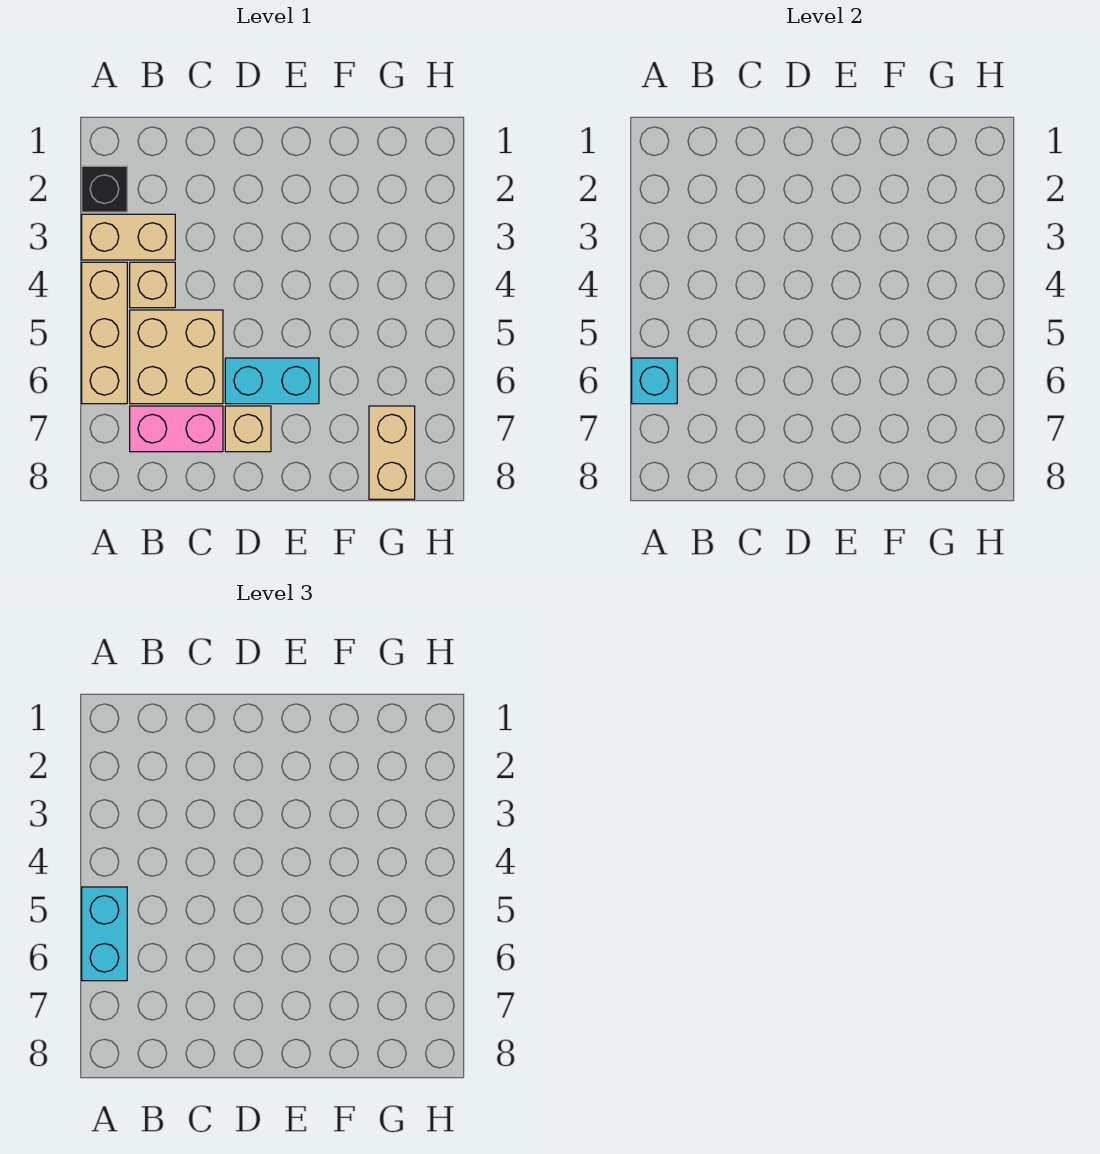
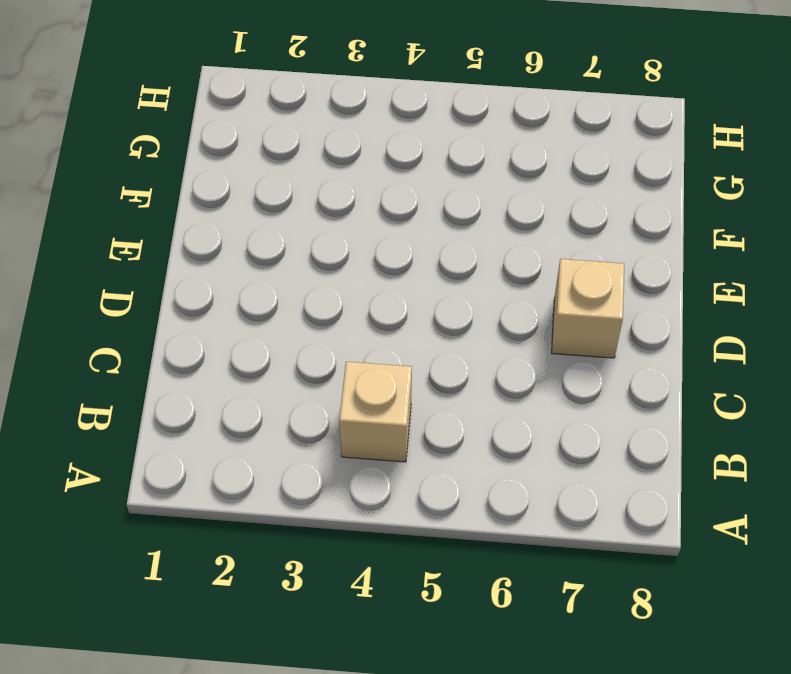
none -> black 1x1 brick [82,166,127,212]
none -> tan 1x2 brick [82,214,175,260]

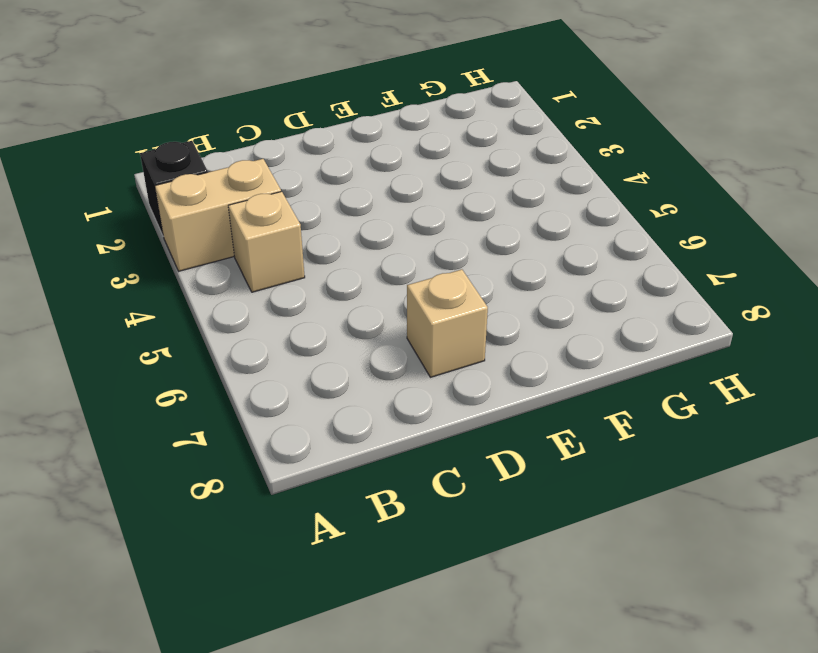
none -> tan 1x3 brick [82,262,127,404]
none -> tan 2x2 brick [130,310,223,404]

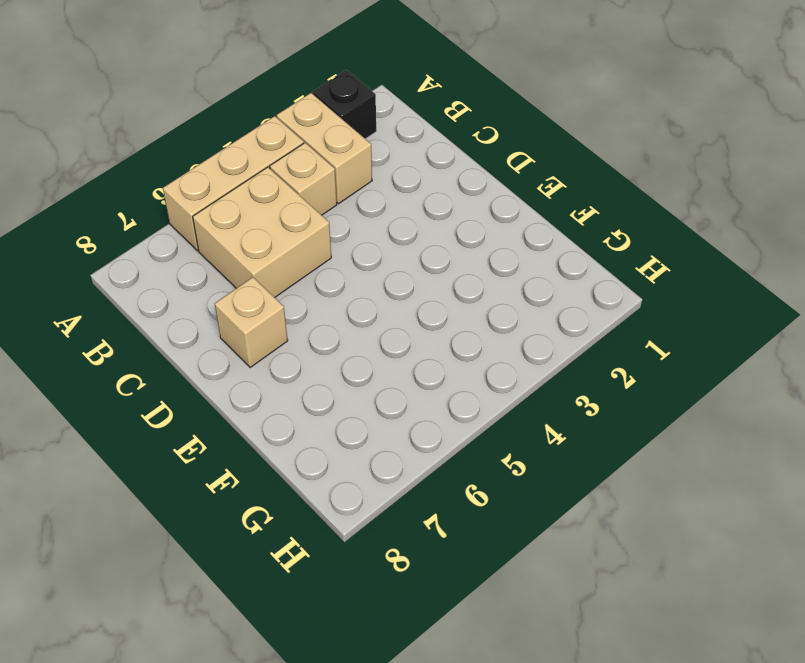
none -> pink 1x2 brick [130,406,223,452]
none -> cyan 1x2 brick [225,358,319,404]

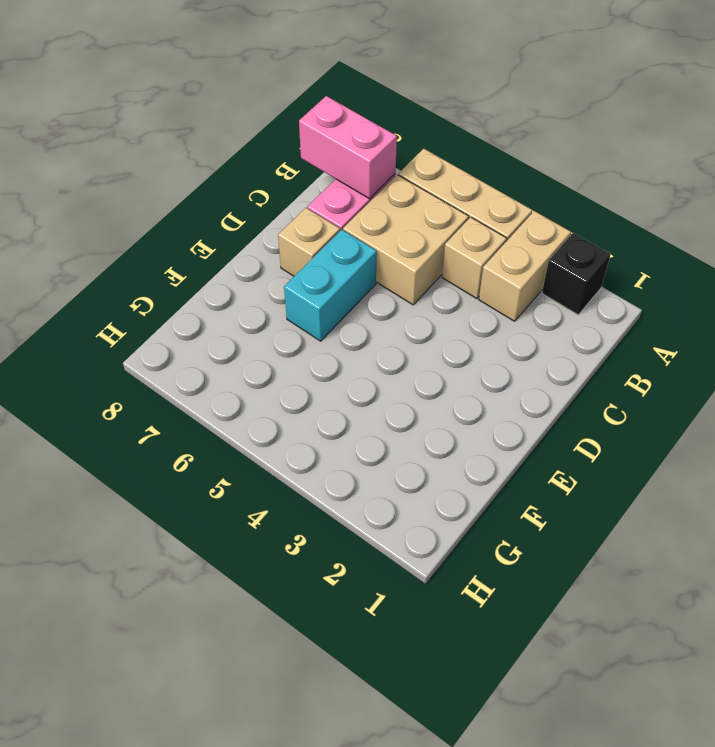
pink 1x2 brick [299,96,397,199] -> none
none -> tan 1x2 brick [369,406,415,499]
none -> cyan 1x1 brick [632,358,677,404]

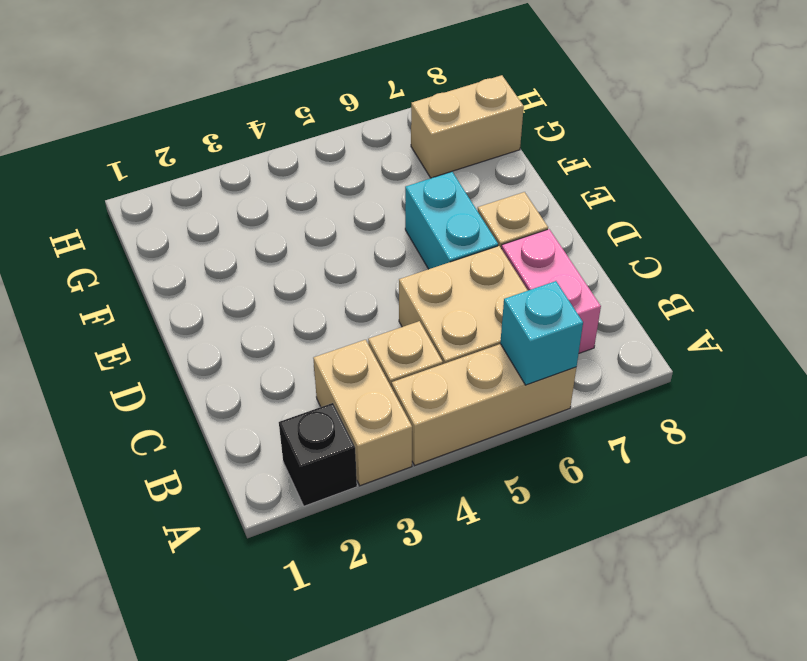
none -> cyan 1x2 brick [82,887,127,981]

